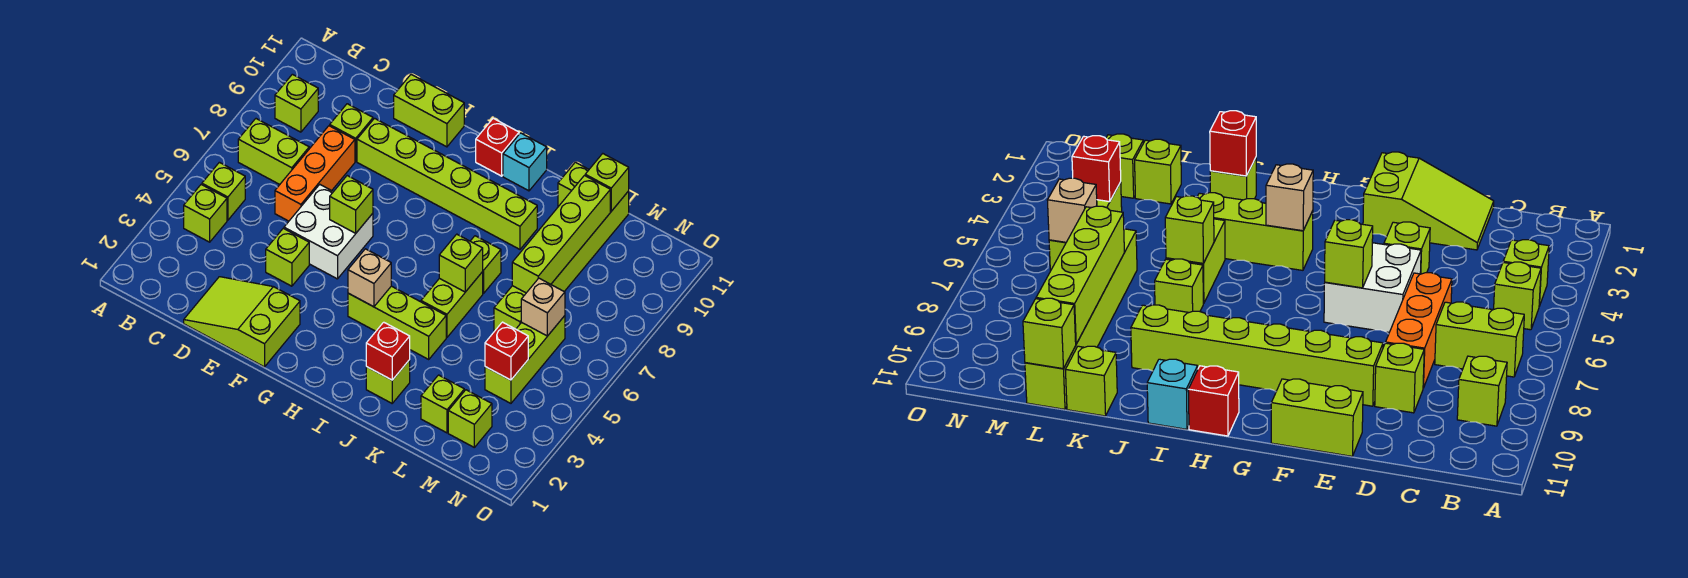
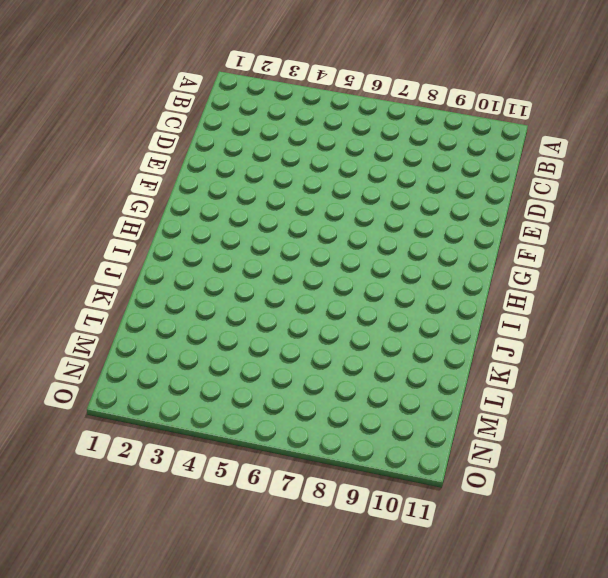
none -> lime 1x1 brick [184,185,227,242]
none -> lime 1x1 brick [202,162,245,220]
none -> lime 1x2 brick [238,119,309,184]
none -> lime 1x1 brick [275,74,318,132]

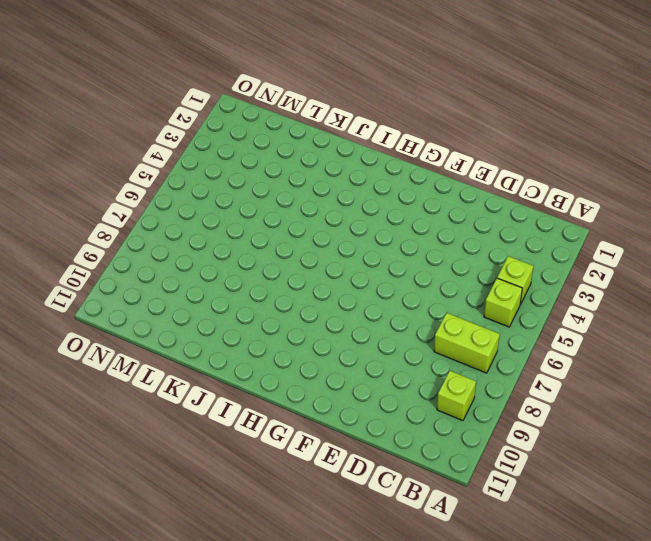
none -> lime 2x3 slope [184,277,300,367]
none -> orange 1x3 brick [275,126,355,221]
none -> lime 1x1 brick [330,104,373,161]
none -> lime 1x1 brick [266,228,309,286]

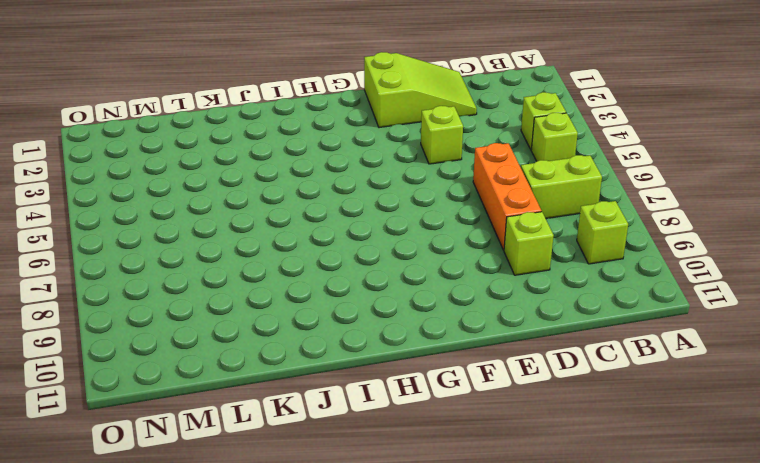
none -> white 2x2 brick [284,185,373,279]
none -> lime 1x6 brick [357,118,537,249]
none -> lime 1x2 brick [394,75,464,147]
none -> lime 1x3 brick [348,286,446,359]

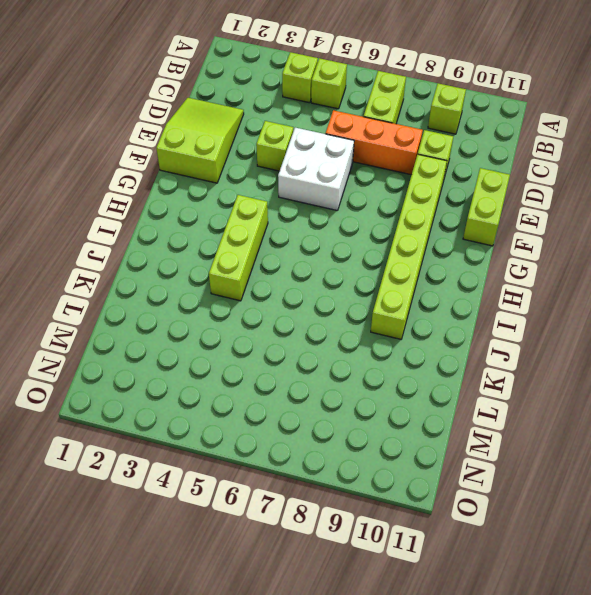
none -> red 1x1 brick [476,118,519,176]
none -> cyan 1x1 brick [503,133,547,191]
none -> lime 1x1 brick [366,360,410,403]
none -> lime 1x2 brick [421,272,483,337]

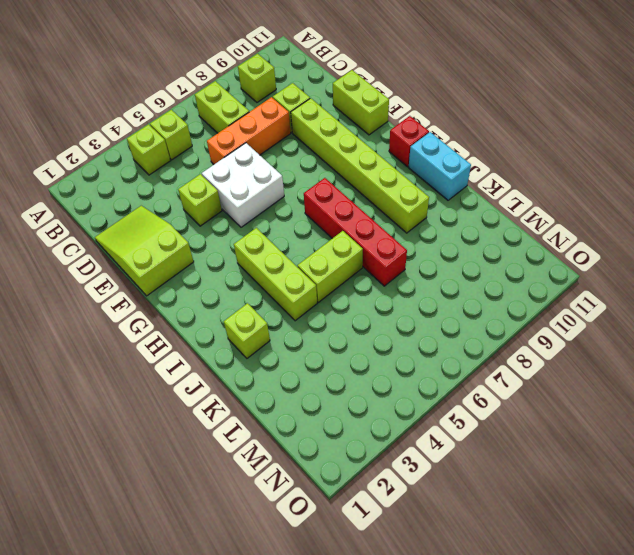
red 1x4 brick [304,178,407,286] -> lime 1x1 brick [471,236,501,294]
cyan 1x2 brick [409,132,471,200] -> cyan 1x1 brick [503,133,547,191]
none -> lime 1x1 brick [558,162,589,207]
none -> lime 1x1 brick [421,375,464,433]
none -> lime 1x6 brick [494,191,629,331]
none -> lime 1x1 brick [448,390,492,447]

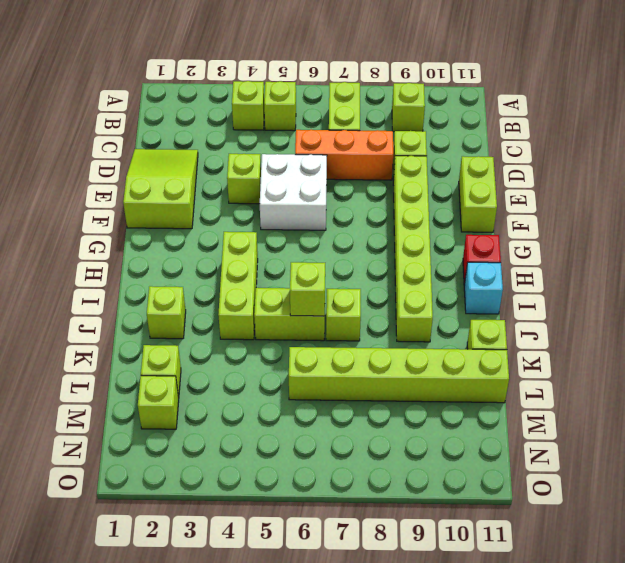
none -> lime 1x3 brick [485,316,565,403]
none -> lime 1x1 brick [330,176,373,233]
none -> tan 1x1 brick [348,249,391,307]
none -> red 1x1 brick [366,322,410,380]

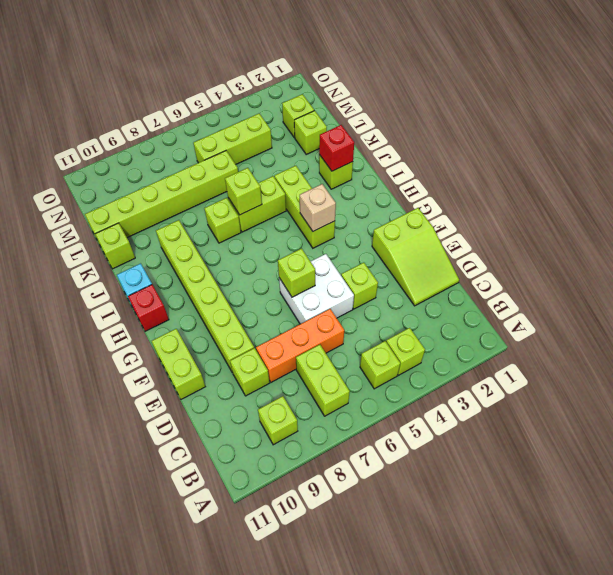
none -> lime 1x4 brick [512,176,610,293]
none -> lime 1x1 brick [585,154,629,211]
none -> red 1x1 brick [485,322,528,380]
none -> tan 1x1 brick [521,278,565,336]

